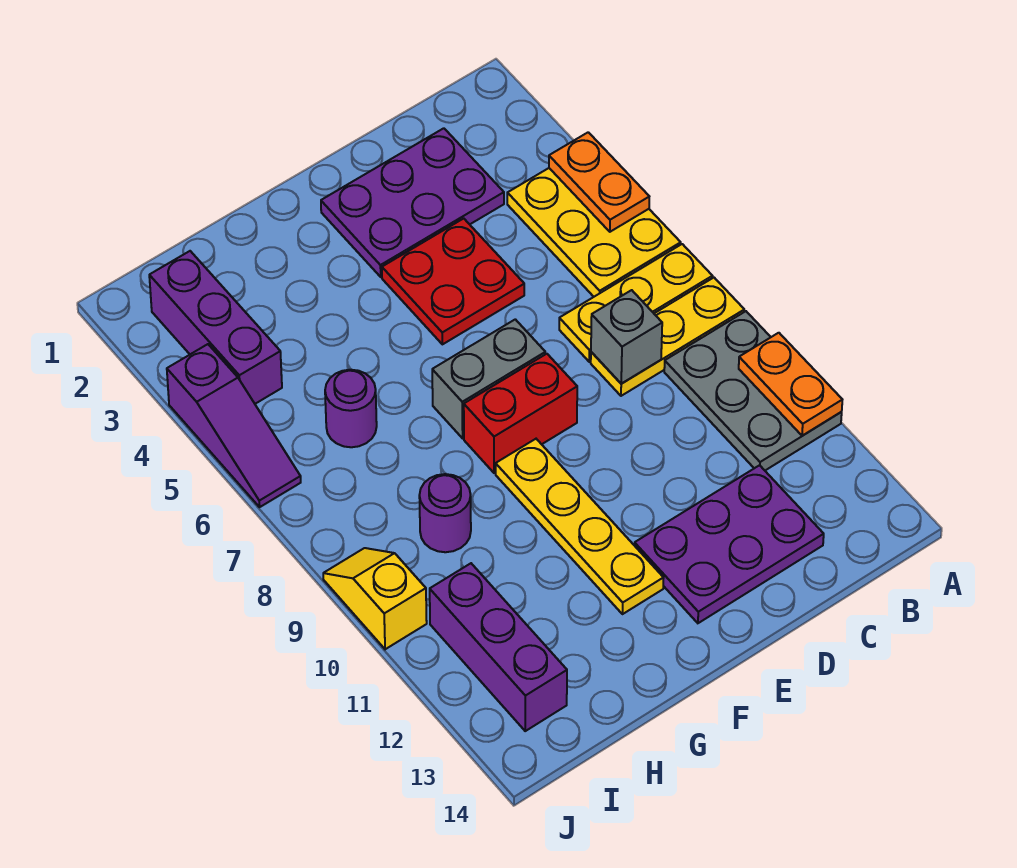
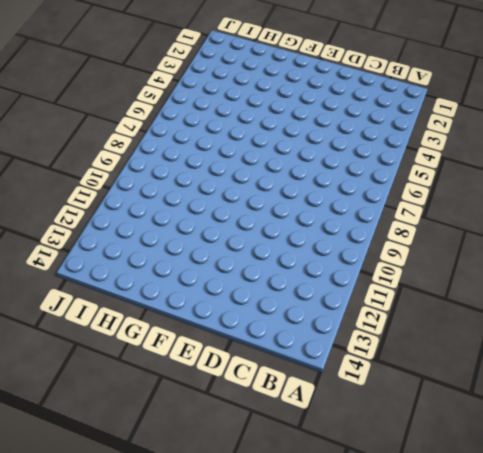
none -> yellow 2x3 plate [507,168,681,297]
none -> yellow 1x3 plate [559,244,712,362]
none -> yellow 1x3 plate [591,278,744,396]

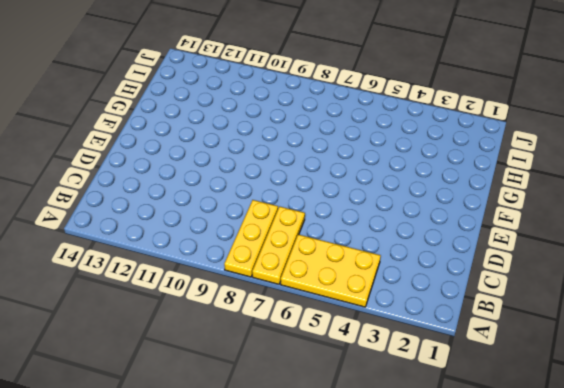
none -> grey 2x3 plate [664,311,842,470]
none -> purple 2x3 plate [321,128,504,277]
none -> purple 2x3 plate [634,465,824,623]

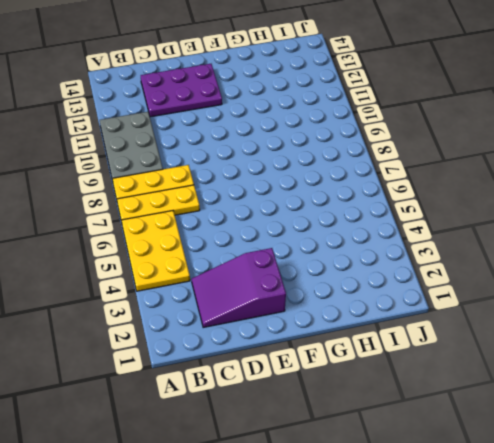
purple 2x3 slope [192,248,286,328] -> purple 2x3 plate [321,128,504,277]
none -> red 2x2 plate [382,219,524,344]
none -> grey 1x2 brick [432,319,545,438]
none -> red 1x2 brick [464,354,577,473]

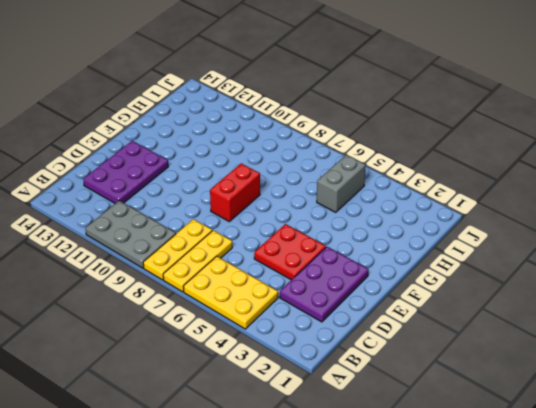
grey 1x2 brick [317,155,366,212] -> grey 1x2 brick moved to [432,319,545,438]
none -> yellow 1x4 plate [496,439,663,614]
none -> purple 1x1 round brick [325,370,377,447]
none -> purple 1x1 round brick [419,474,471,552]

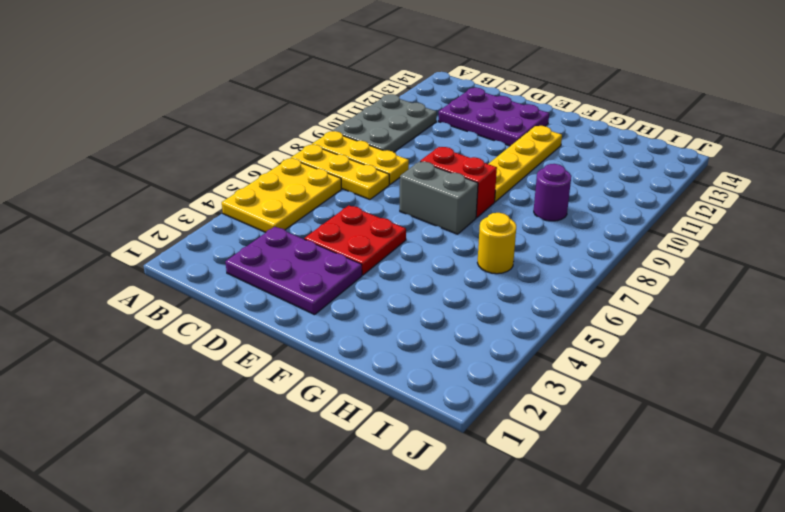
yellow 1x1 round brick [477,213,516,274] -> purple 1x1 round brick [325,370,377,447]
none -> purple 1x3 brick [149,251,282,404]
none -> purple 1x3 brick [430,563,567,731]
none -> purple 1x3 slope [167,344,301,507]

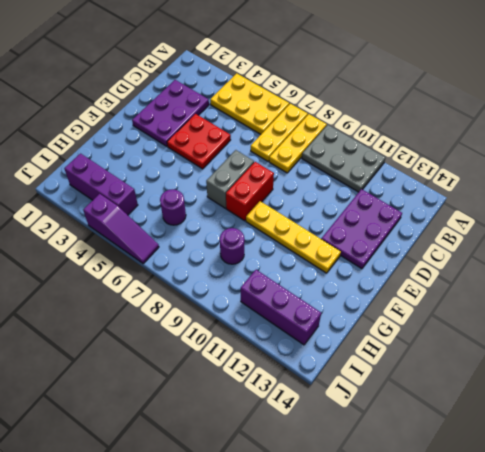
none -> yellow 1x2 slope [323,548,427,649]
none -> orange 1x2 plate [549,132,649,232]
none -> orange 1x2 plate [739,333,842,436]

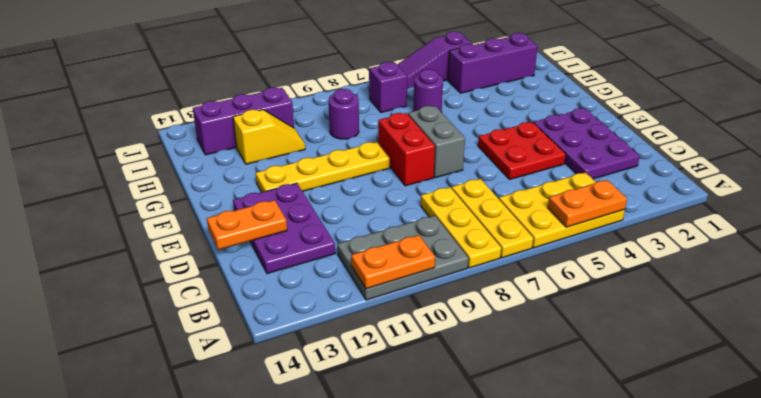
orange 1x2 plate [207,200,287,250] -> none
yellow 1x2 slope [233,110,305,164] -> yellow 1x2 slope moved to [323,548,427,649]
purple 1x1 brick [369,62,407,112] -> none
none -> grey 1x1 brick [591,290,662,384]

